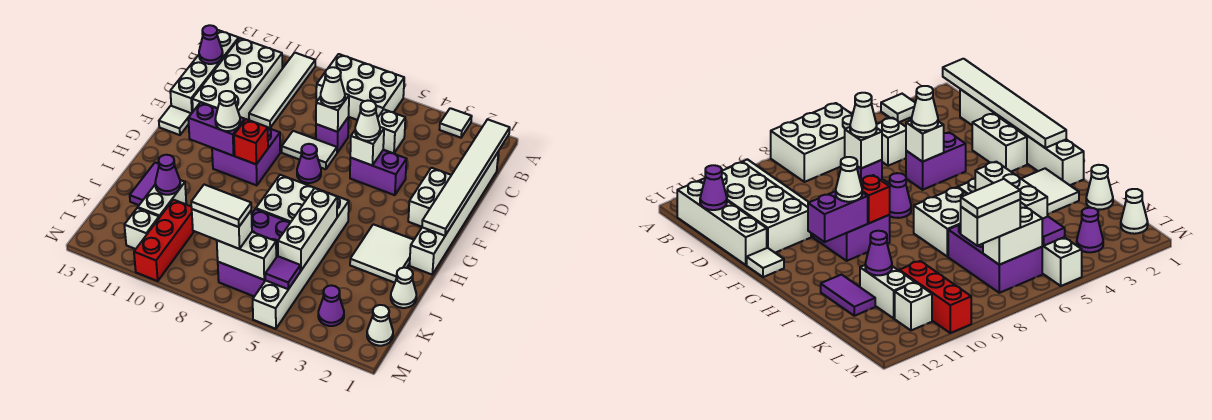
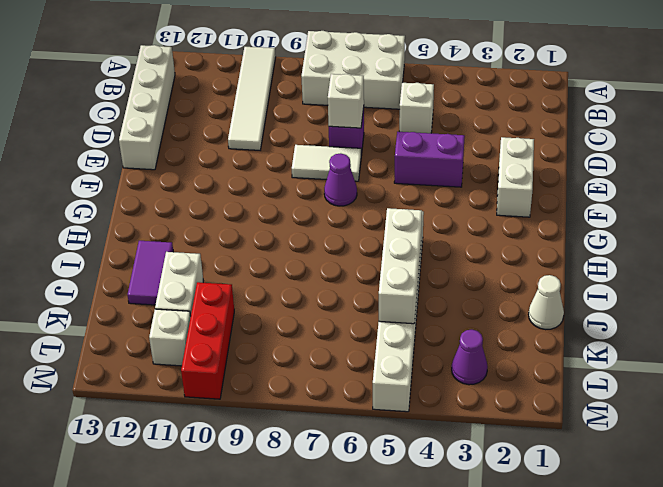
none -> white 1x1 tile [439,108,472,138]
none -> white 2x4 brick [192,38,282,120]
none -> white 1x6 brick [410,151,499,274]
none -> purple 2x2 brick [212,128,280,185]

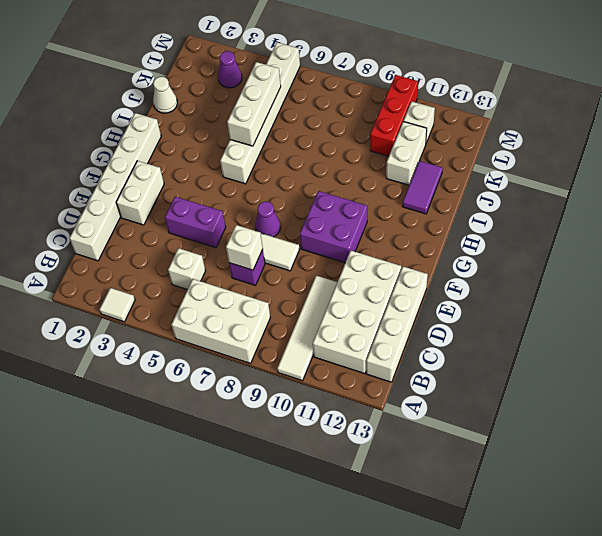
none -> white 1x1 tile [159,106,191,135]
none -> white 2x2 tile [350,224,414,283]
none -> white 2x2 brick [256,175,322,222]
none -> purple 2x3 brick [218,209,290,296]

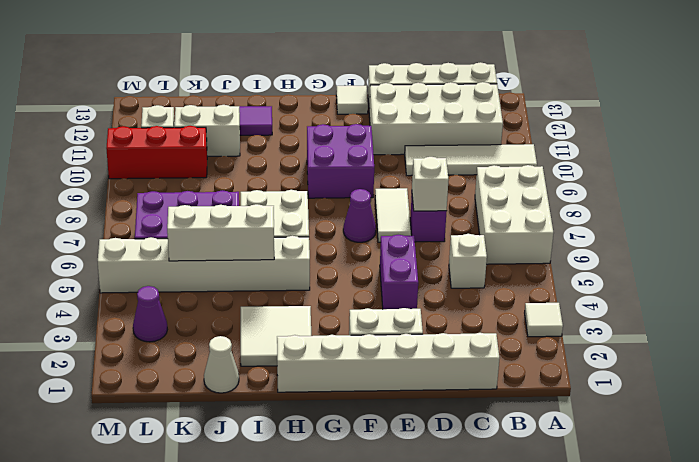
none -> white 1x1 cone [367,305,393,346]
none -> white 1x6 tile [422,119,510,236]
none -> purple 1x1 cone [199,25,223,64]
none -> white 1x1 brick [350,127,384,165]

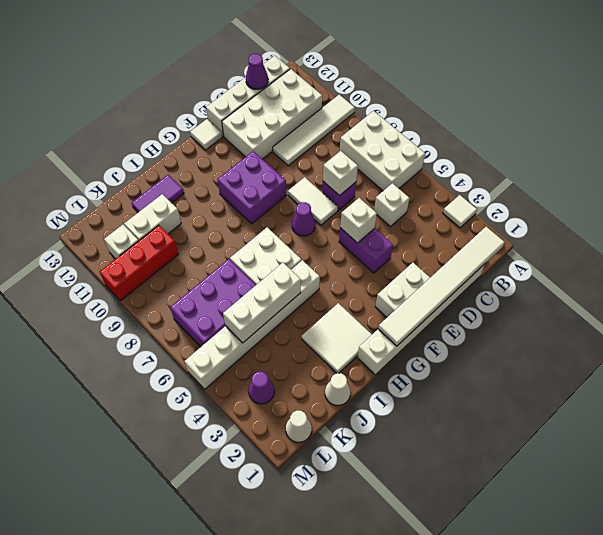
none -> red 1x1 brick [234,119,268,164]
none -> purple 1x2 brick [188,102,245,156]
none -> purple 1x1 cone [155,155,180,195]
none -> purple 1x1 tile [265,256,300,289]

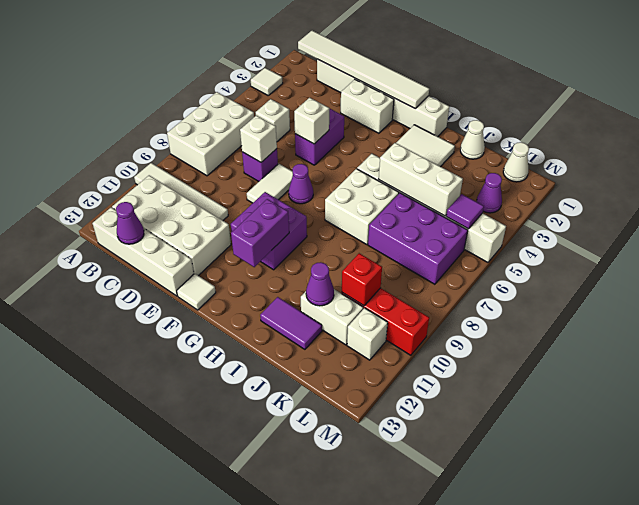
red 1x1 brick [342,253,382,306] -> red 1x1 brick moved to [234,119,268,164]
none -> white 1x2 brick [217,232,276,280]
none -> white 1x1 cone [321,67,345,107]
none -> white 1x1 cone [355,101,380,141]
none -> white 1x1 cone [215,91,240,131]

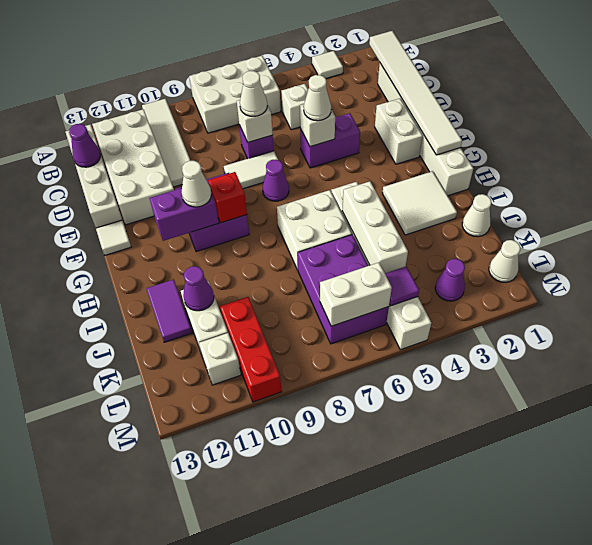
none -> white 1x2 brick [192,209,252,249]
none -> white 1x2 tile [191,185,251,227]

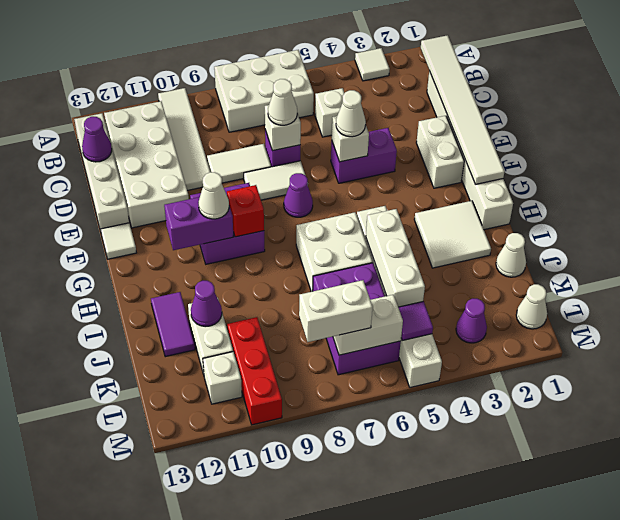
white 1x2 tile [207,144,271,183] -> white 1x2 tile moved to [191,185,251,227]

